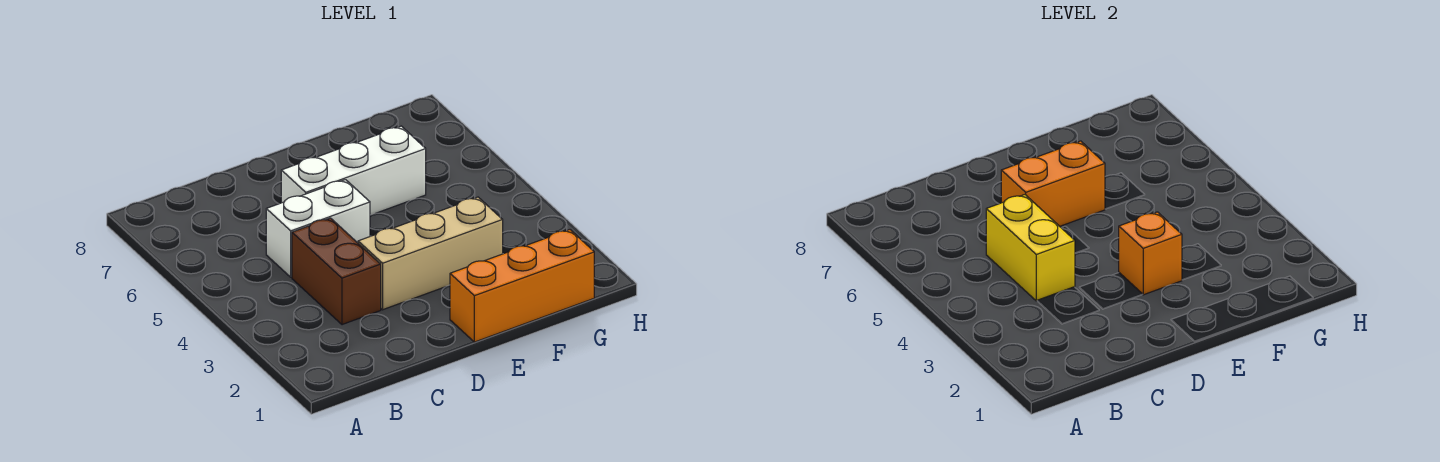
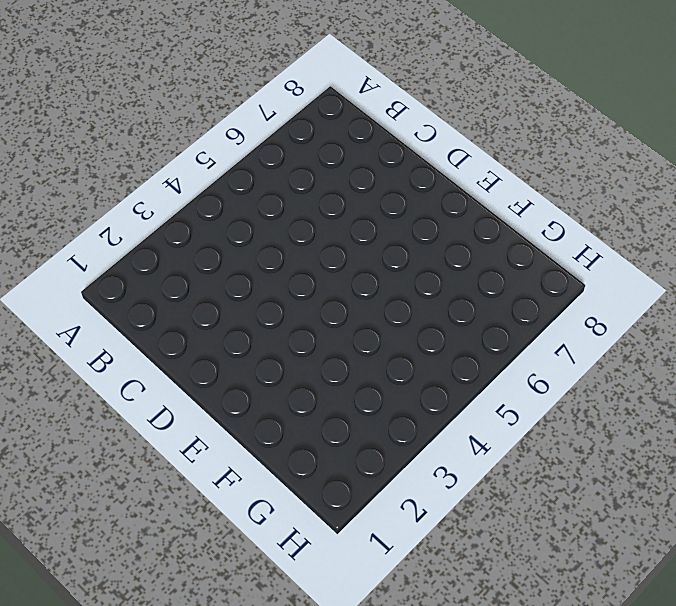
none -> brown 1x2 brick [292,218,381,325]
none -> white 1x2 brick [266,180,370,277]

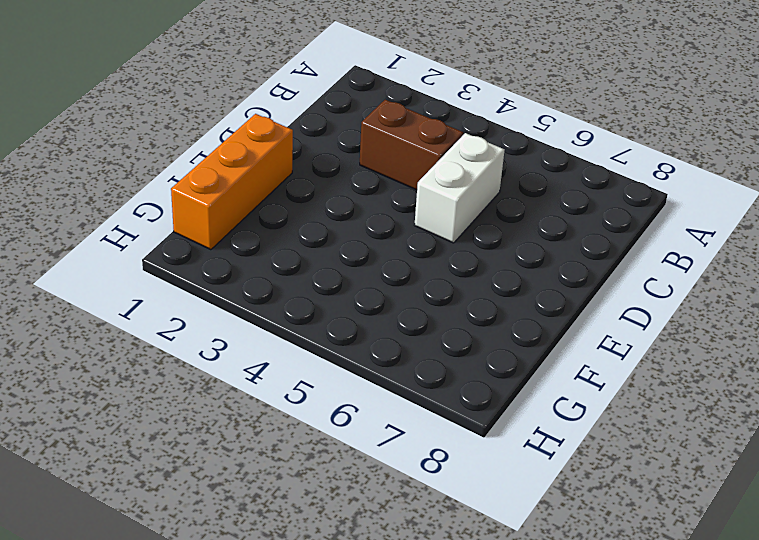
none -> tan 1x3 brick [358,197,503,310]
none -> white 1x3 brick [281,126,426,215]

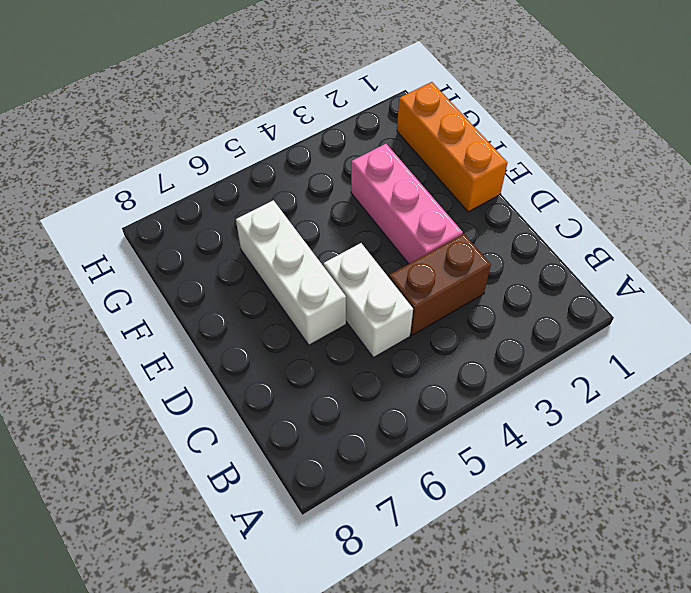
pink 1x3 brick [351,144,463,264] -> tan 1x3 brick [358,197,503,310]
none -> yellow 1x2 brick [986,195,1075,301]
none -> orange 1x2 brick [1001,141,1105,226]

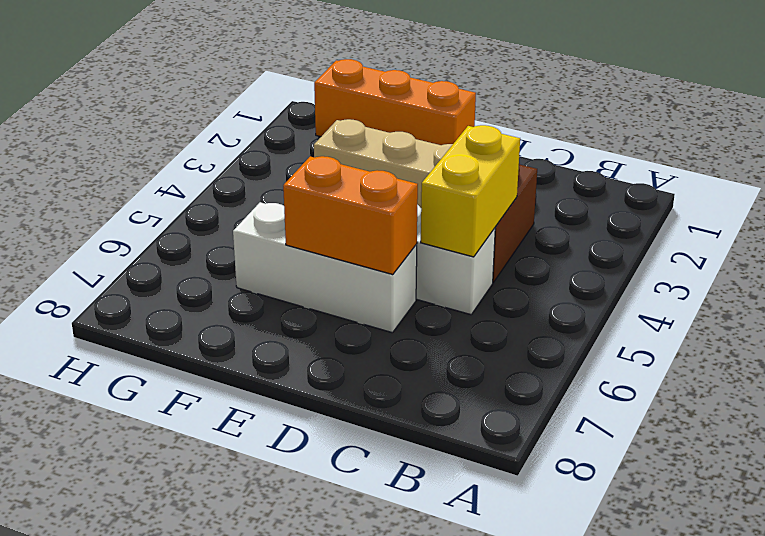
none -> orange 1x1 brick [1119,212,1182,295]

